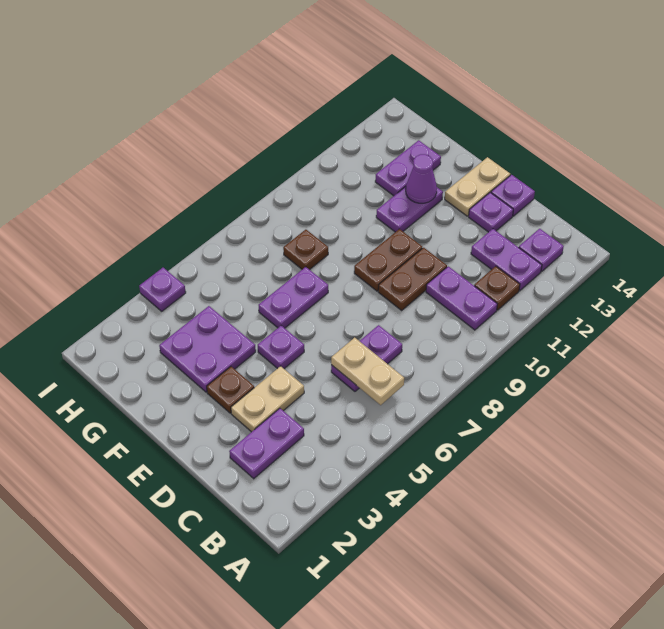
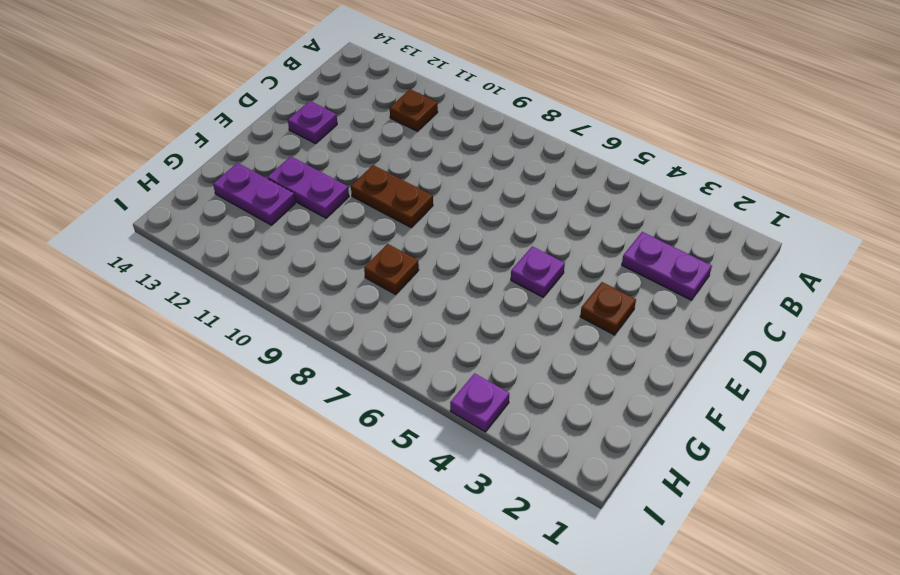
none -> purple 1x2 plate [426,266,497,330]
none -> purple 1x2 plate [471,229,542,291]
none -> purple 1x1 plate [519,229,564,272]

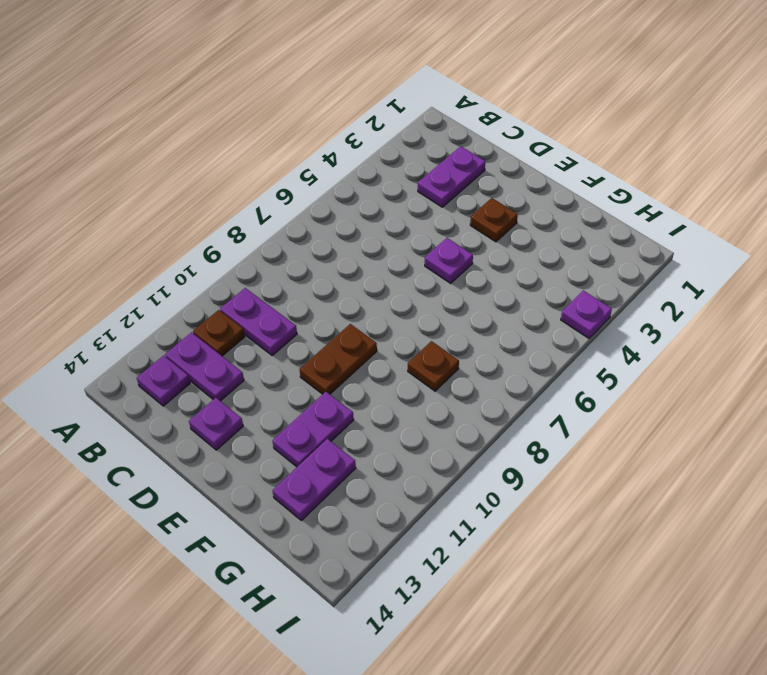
none -> purple 1x2 plate [331,325,402,391]
none -> tan 1x2 plate [231,366,304,432]
none -> brown 1x2 plate [378,248,447,310]

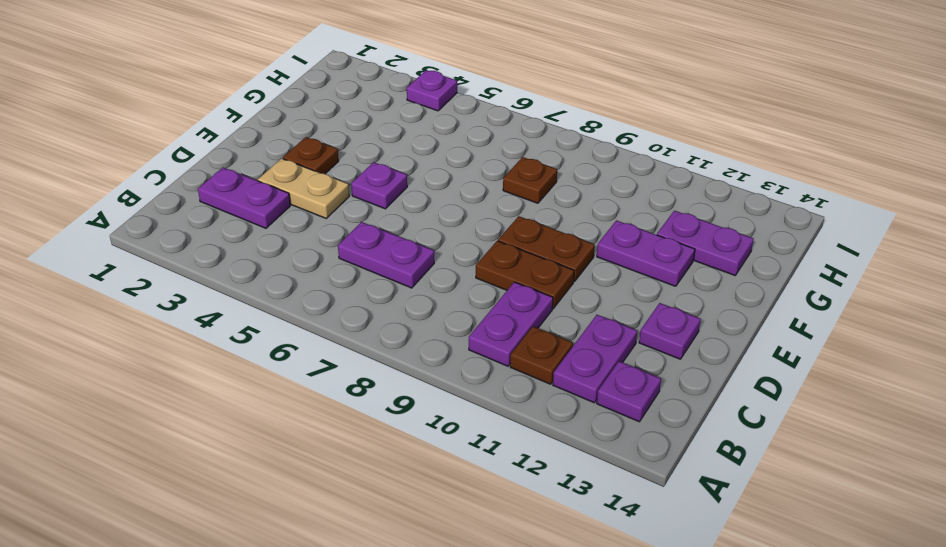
none -> purple 1x1 plate [491,175,535,216]
none -> tan 1x2 plate [445,157,510,216]
none -> purple 2x2 plate [159,306,256,392]

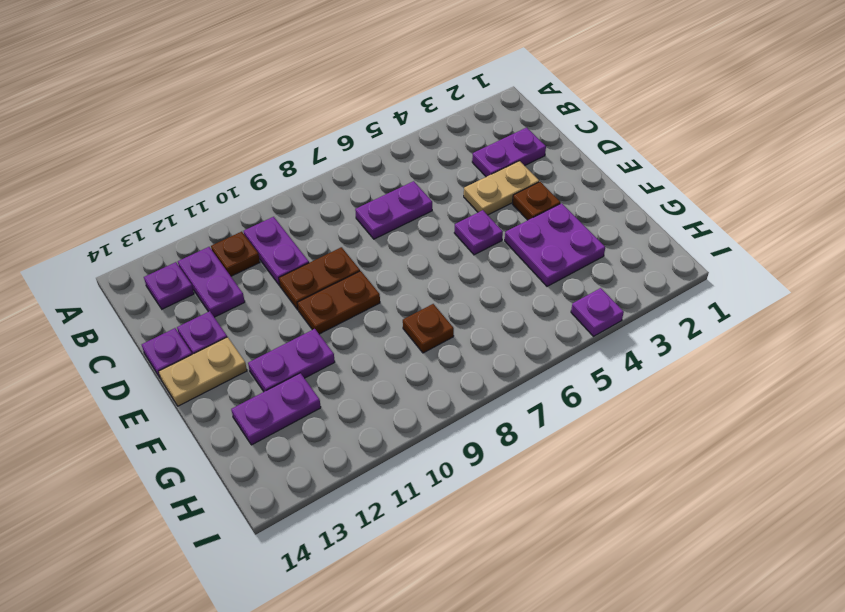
none -> purple 1x2 plate [259,267,328,328]
none -> tan 1x2 plate [331,338,404,405]
none -> purple 1x1 cone [406,154,437,203]

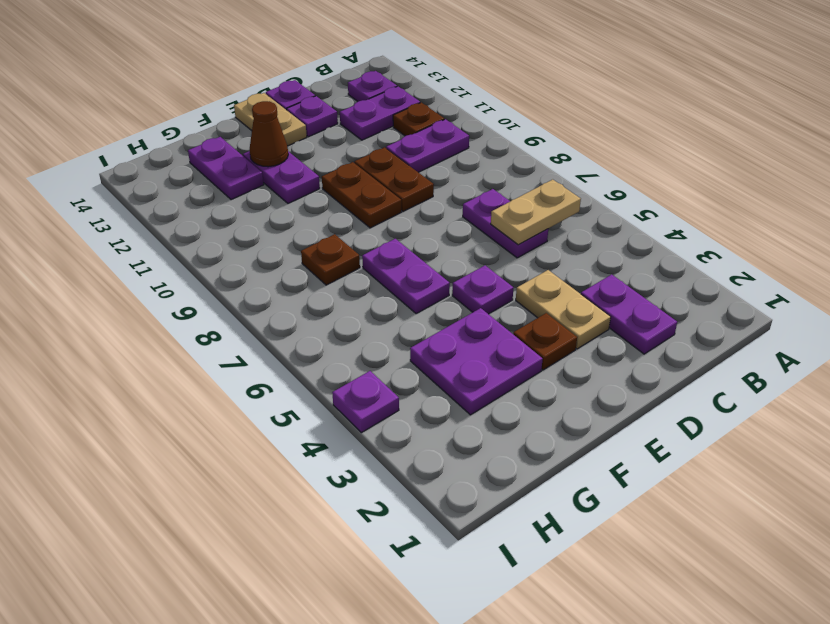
brown 1x1 cone [250,101,288,167] -> purple 1x1 cone [406,154,437,203]

